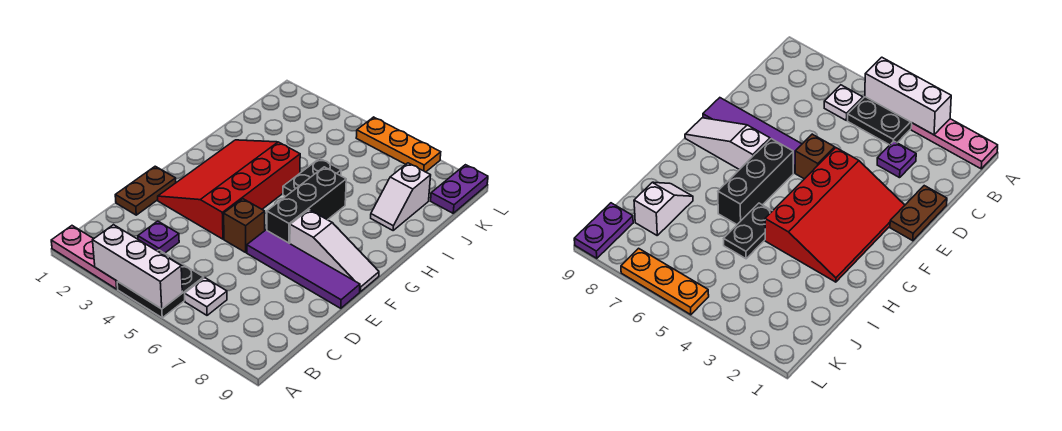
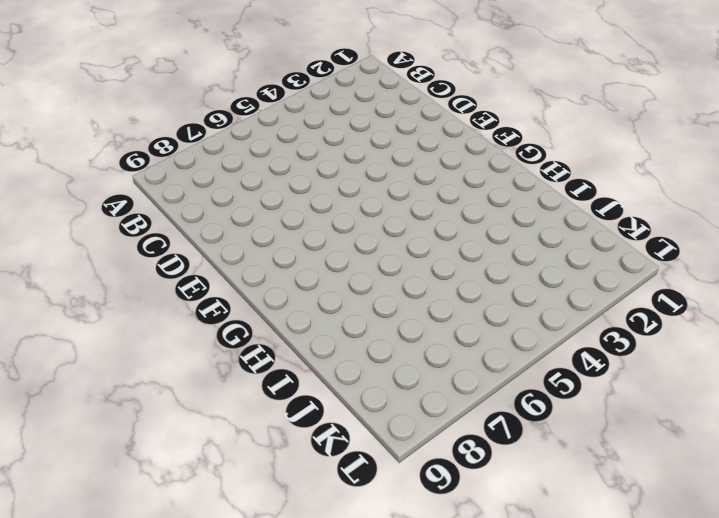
none -> pink 1x3 plate [51,226,118,289]
none -> black 2x2 plate [117,250,204,318]
none -> white 1x1 plate [185,278,227,315]

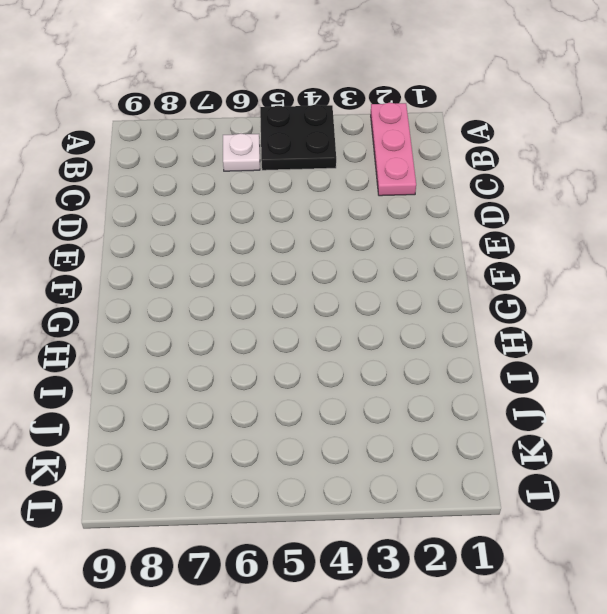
pink 1x3 plate [371,103,416,196] -> pink 1x3 plate turned to [51,226,118,289]
none -> purple 1x1 plate [138,221,179,253]
none -> brown 1x2 plate [115,166,176,215]
none -> red 3x4 slope [158,140,300,239]

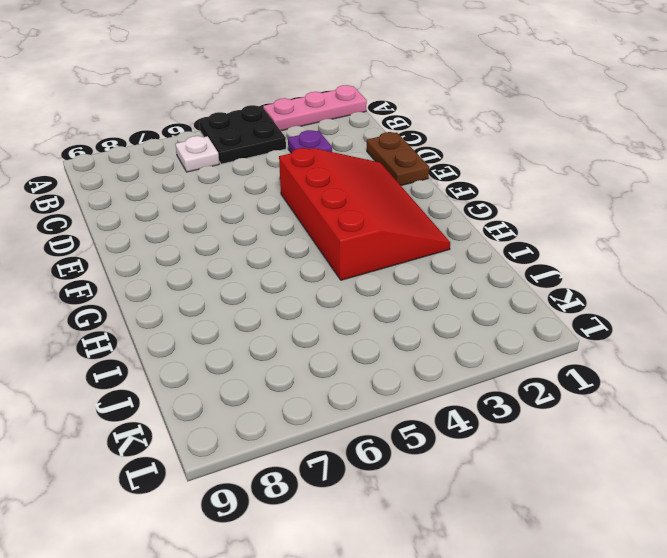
none -> brown 1x1 brick [224,199,265,252]
none -> purple 1x4 tile [247,230,360,308]
none -> black 1x3 brick [267,167,346,244]

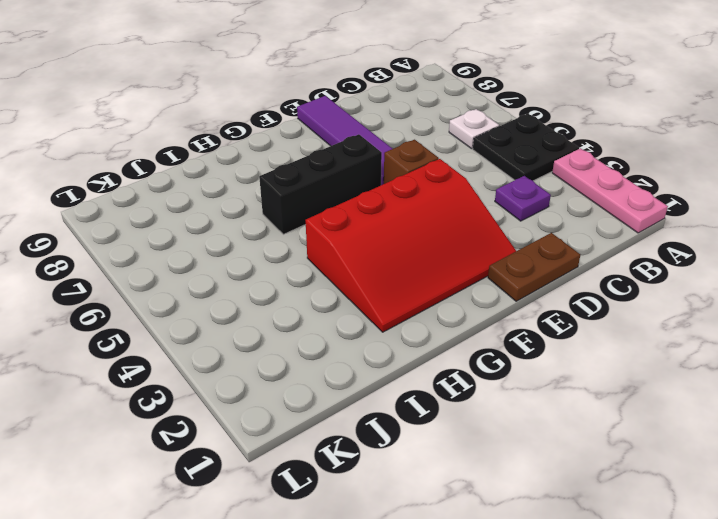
none -> white 1x3 slope [290,210,379,292]
none -> black 1x2 plate [283,158,341,196]
none -> white 1x2 slope [371,163,431,230]

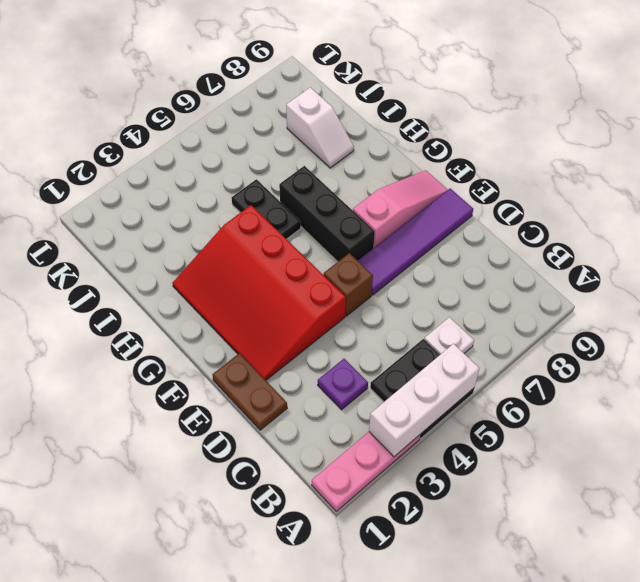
pink 1x3 slope [353,170,448,247] -> white 1x3 slope [290,210,379,292]
none -> purple 1x2 plate [431,165,488,213]
none -> orange 1x3 plate [356,117,441,172]

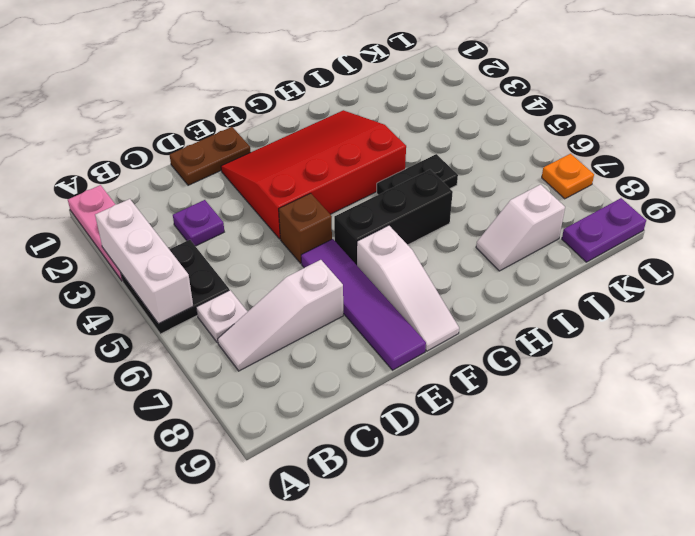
white 1x3 slope [218,260,343,371] -> none
orange 1x1 plate [542,154,594,199] -> orange 1x3 plate [356,117,441,172]

